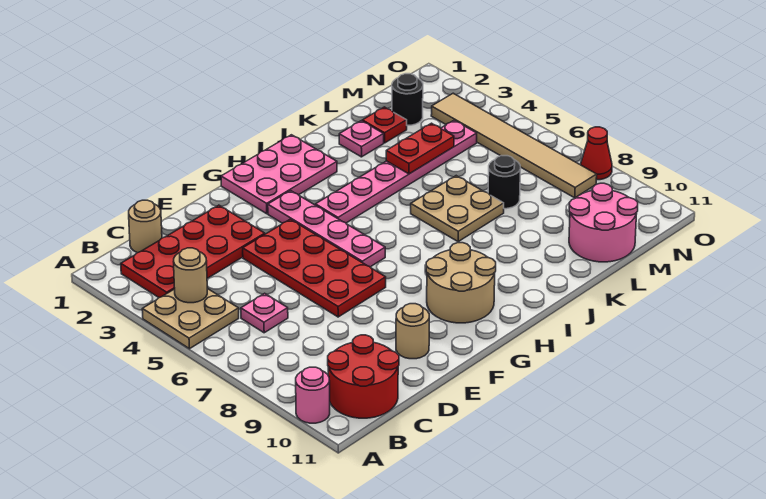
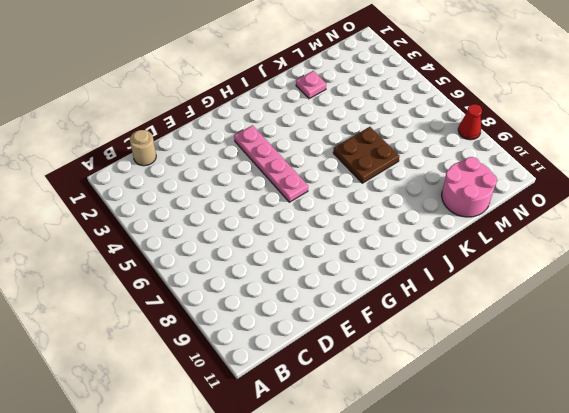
brown 2x2 plate [333,127,399,183] -> tan 2x2 plate [411,176,504,242]
none -> tan 2x2 plate [142,288,239,349]
none -> pink 1x1 round brick [296,367,330,423]
none -> red 2x4 plate [121,205,265,298]

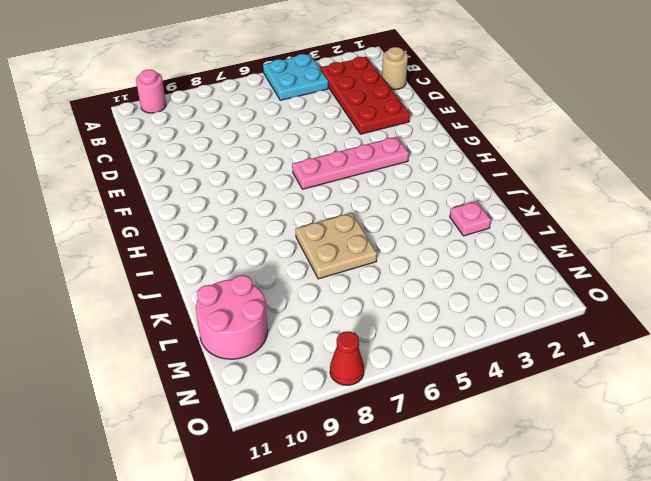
cyan 2x2 plate [263,54,328,100] -> tan 2x2 plate [142,288,239,349]
none -> red 2x2 round brick [328,335,399,418]
none -> pink 1x1 plate [241,293,288,333]
none -> red 2x4 plate [243,219,386,317]

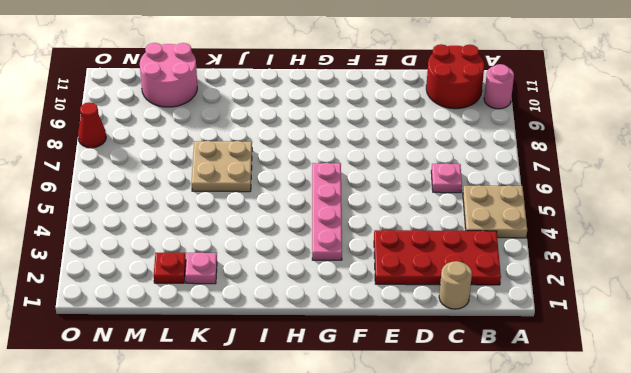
none -> red 2x4 plate [243,219,386,317]
none -> tan 1x1 round brick [396,304,429,359]
none -> pink 2x3 plate [221,135,337,214]

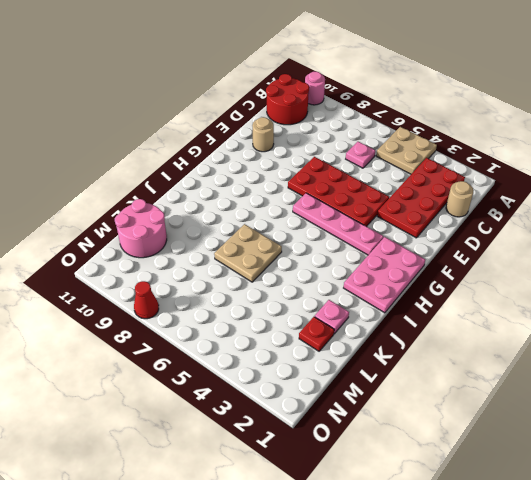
none -> tan 2x2 round brick [426,243,496,323]
none -> pink 1x6 plate [315,120,477,223]
none -> black 1x1 round brick [488,156,521,209]

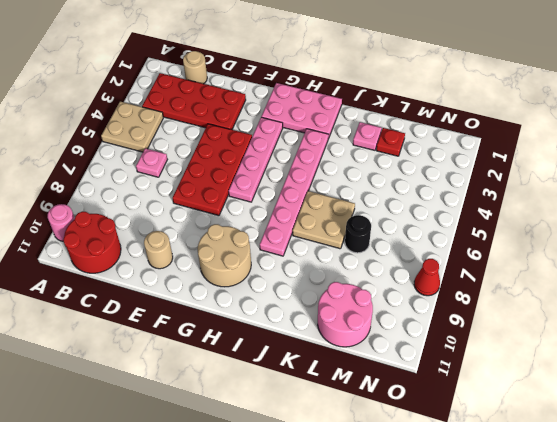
pink 1x6 plate [260,129,328,256] -> pink 1x6 plate turned to [315,120,477,223]
none -> black 1x1 round brick [392,74,423,125]
none -> tan 1x6 tile [431,93,597,198]
none -> tan 1x1 round brick [174,248,207,303]

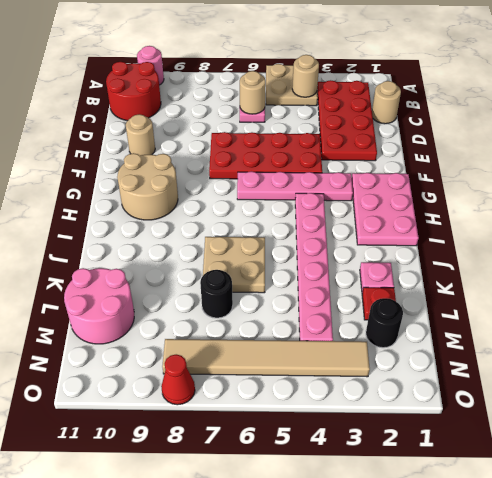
tan 1x1 round brick [240,71,266,114] -> none
none -> red 1x2 plate [386,123,454,174]

